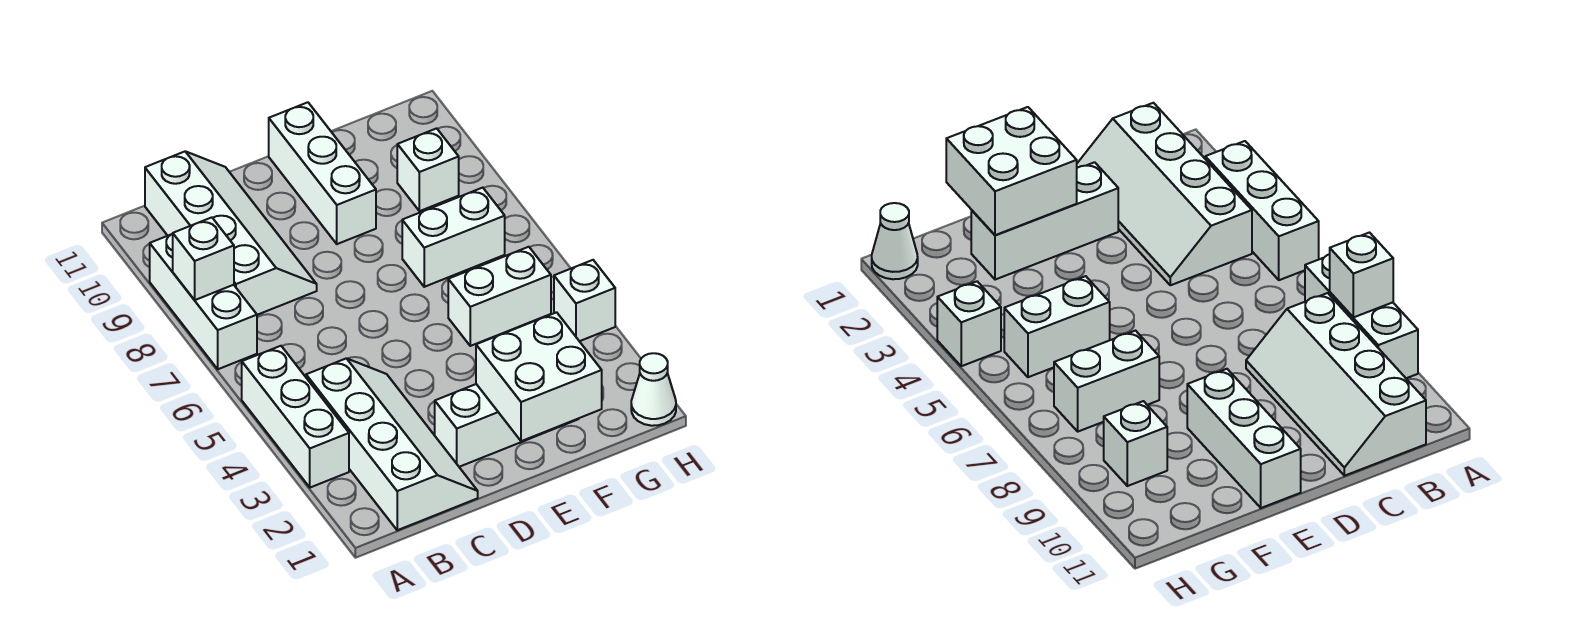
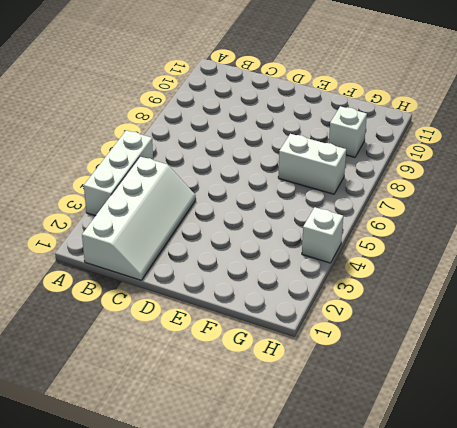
none -> white 1x3 brick [150,234,257,369]
none -> white 2x4 slope [145,151,317,315]
none -> white 1x3 brick [435,384,578,467]

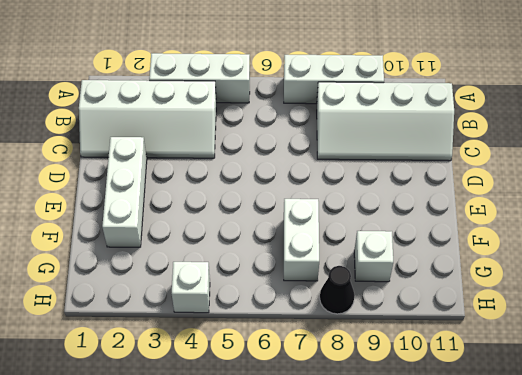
black 1x1 cone [320,266,355,314] -> none
none -> white 1x3 brick [269,102,376,244]
none -> white 1x2 brick [448,247,551,346]
none -> white 1x1 cone [631,353,676,426]

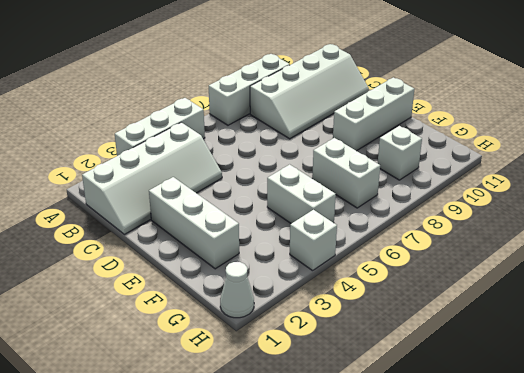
none -> white 1x1 brick [173,217,234,300]
none -> white 2x2 brick [476,312,602,441]

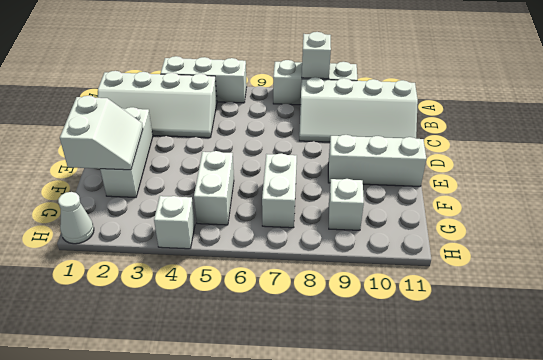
white 2x2 slope [60,96,143,170] -> white 2x2 brick [476,312,602,441]

